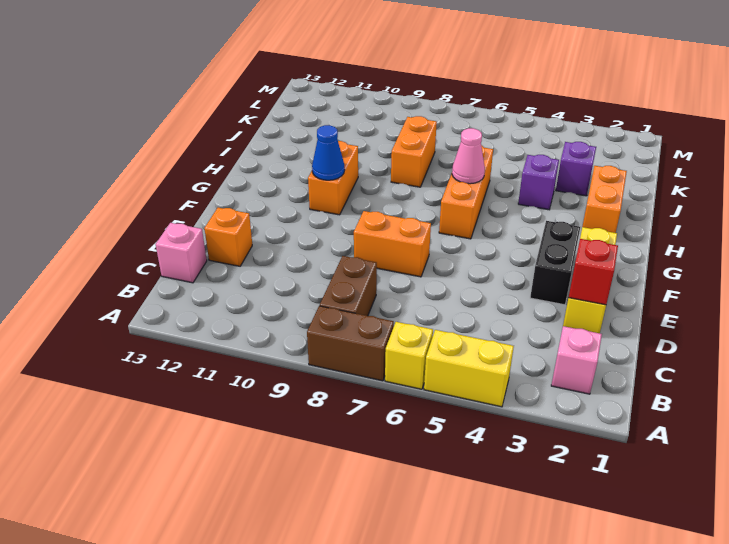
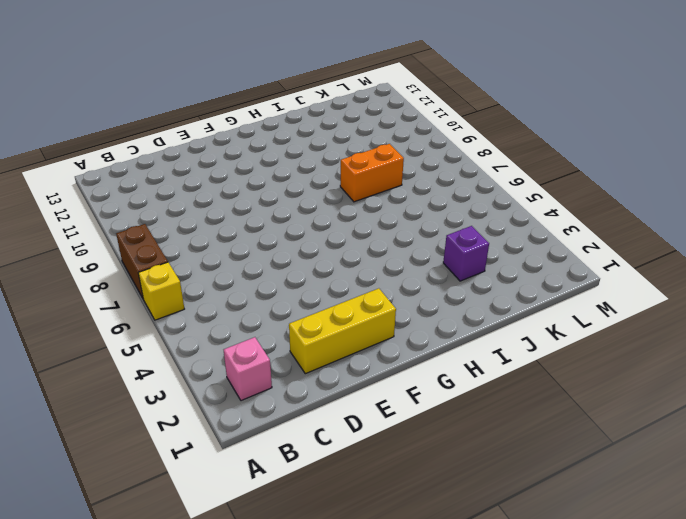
none -> yellow 1x2 brick [424,330,514,407]
none -> brown 1x2 brick [320,256,377,316]
none -> pink 1x1 brick [156,223,207,283]

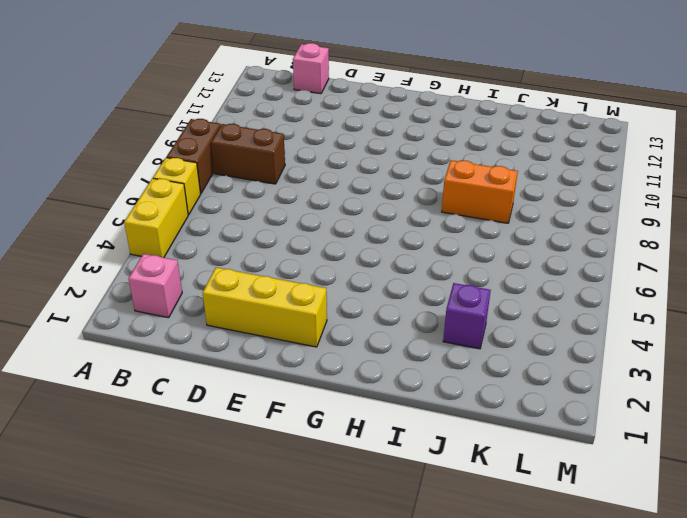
none -> orange 1x1 brick [204,208,252,266]
none -> black 1x2 brick [530,221,580,305]
none -> orange 1x2 brick [354,211,431,277]

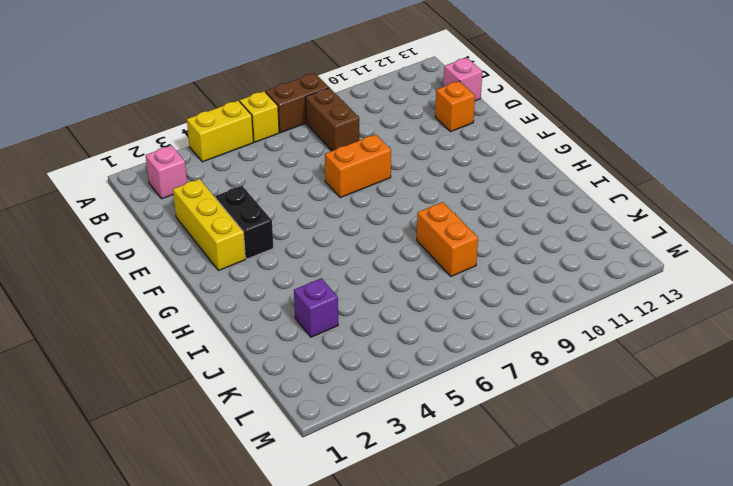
none -> orange 1x3 brick [439,145,493,239]
none -> orange 1x2 brick [308,141,358,215]
none -> orange 1x2 brick [582,166,627,233]

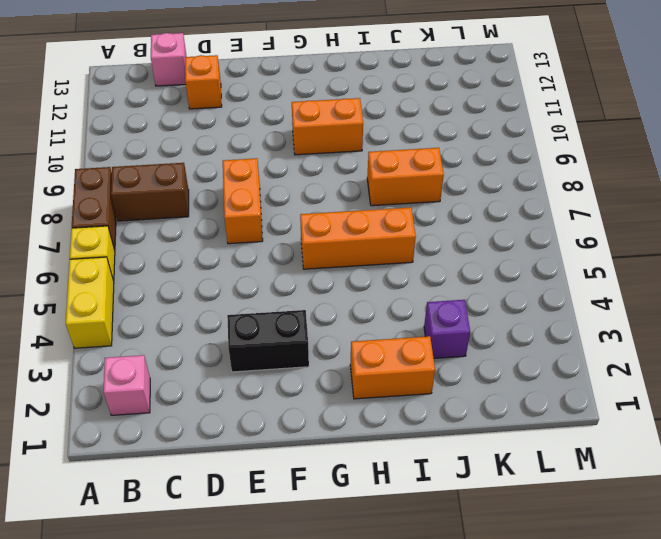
none -> yellow 1x3 brick [563,227,617,333]
none -> purple 1x1 brick [518,155,559,210]
none -> red 1x1 brick [569,239,618,305]

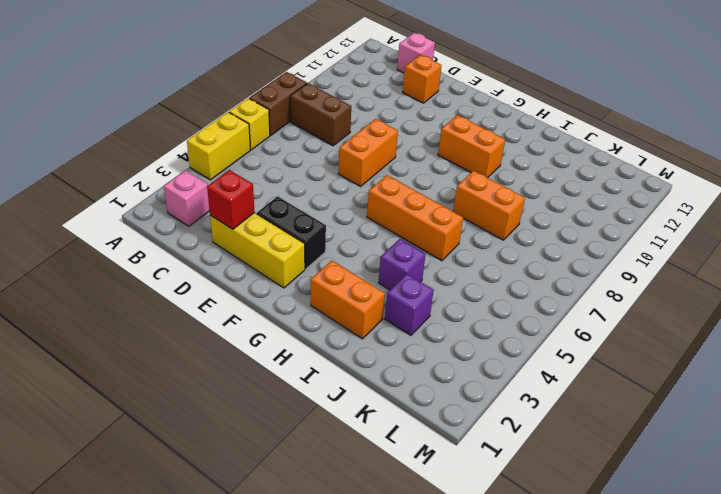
none -> blue 1x1 cone [312,125,345,180]
none -> pink 1x1 cone [452,128,485,184]

